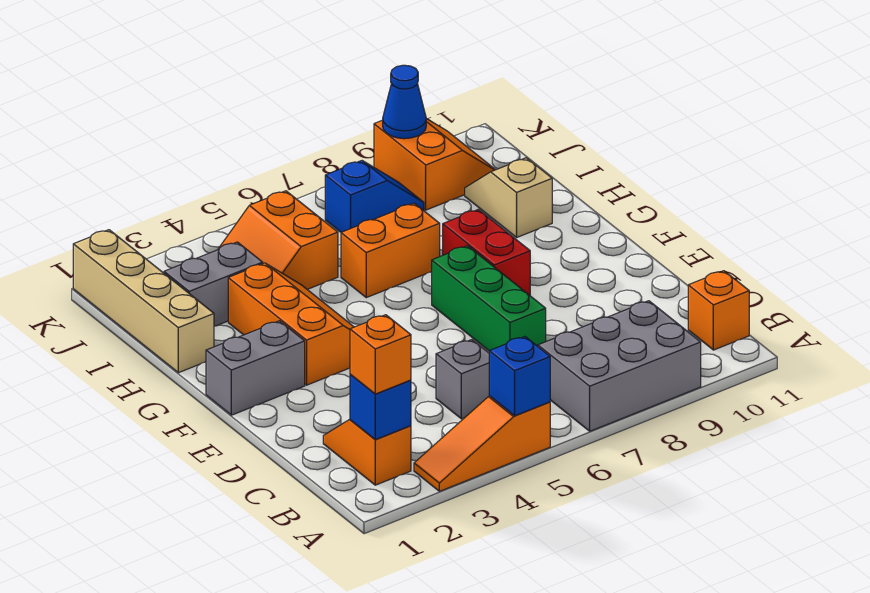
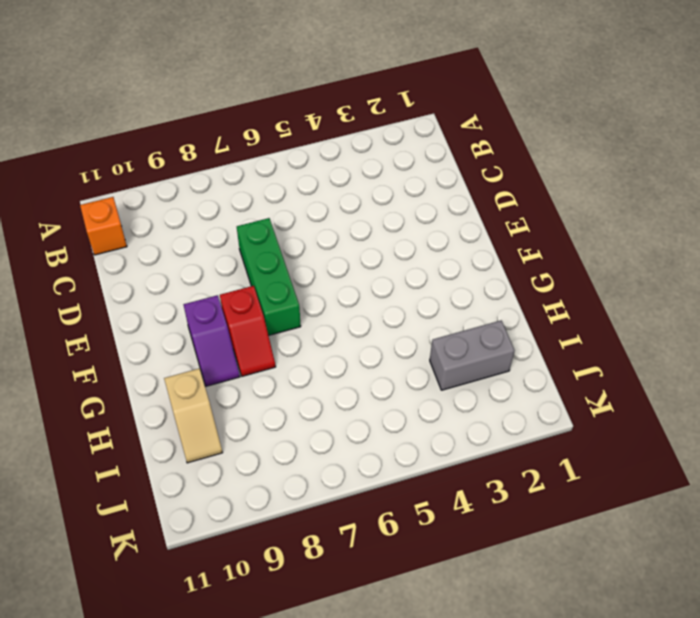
red 1x2 slope [220,286,276,376] -> red 1x2 brick [443,209,530,295]
purple 1x2 slope [183,295,240,386] -> none
none -> orange 1x3 slope [414,396,550,491]
none -> grey 2x3 brick [538,301,701,431]
none -> orange 1x2 slope [323,420,411,485]

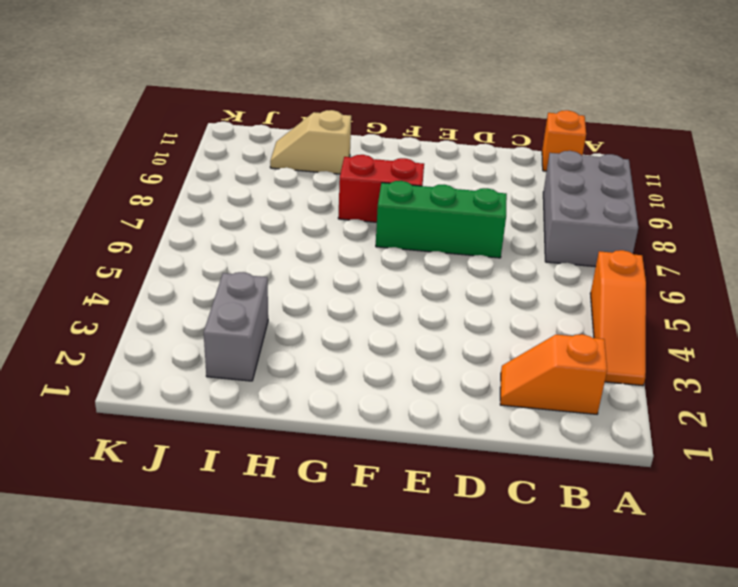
none -> grey 1x1 brick [436,340,489,419]
none -> grey 1x2 brick [206,321,305,415]
none -> orange 2x3 slope [228,263,353,385]

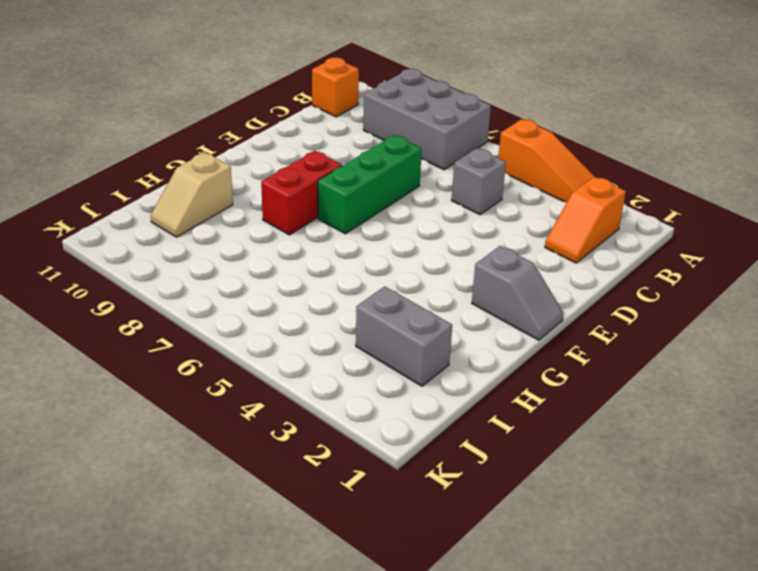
grey 1x2 slope [472,246,563,340] -> grey 1x2 brick [206,321,305,415]
none -> orange 2x3 slope [228,263,353,385]
none -> tan 1x4 brick [73,230,214,373]
none -> orange 1x2 brick [341,203,440,298]

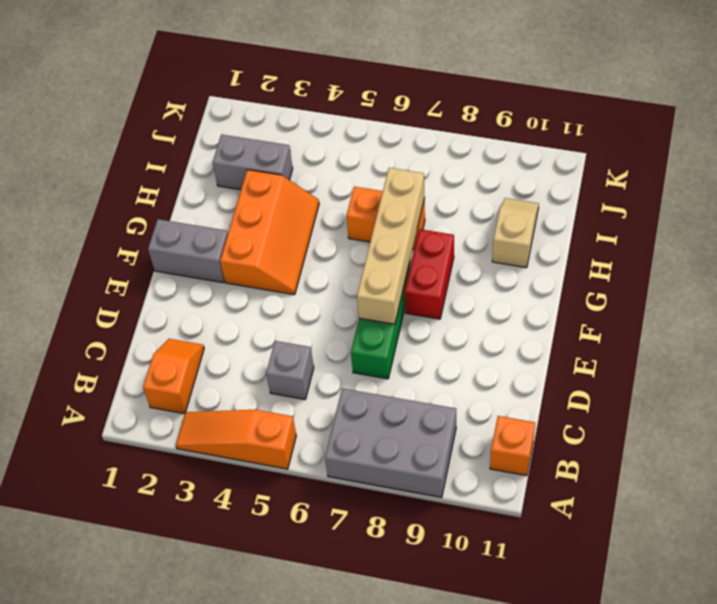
tan 1x4 brick [357,168,425,324] -> tan 1x4 brick moved to [73,230,214,373]
none -> orange 2x2 slope [218,191,338,289]
none -> blue 1x2 slope [325,161,424,232]
none -> orange 2x2 slope [374,119,495,210]

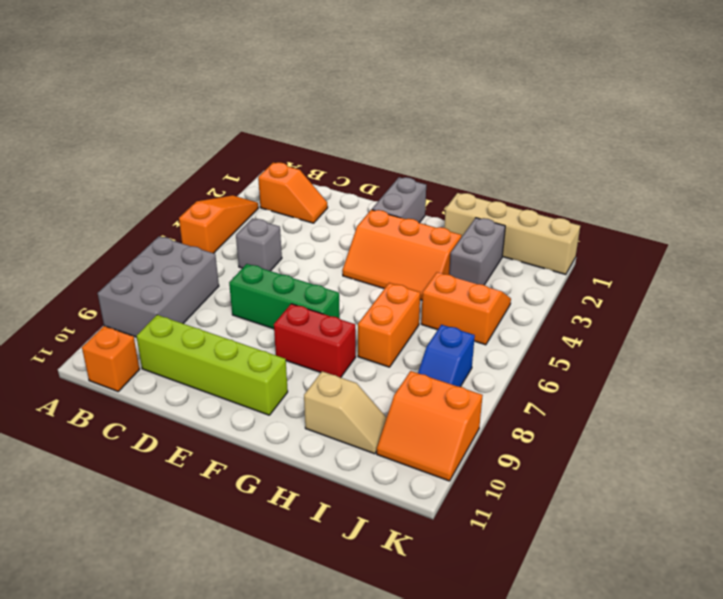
lime 1x4 brick [136,315,288,415] -> none
none -> blue 1x1 brick [489,337,550,416]
none -> blue 1x1 brick [350,374,411,440]
none -> blue 1x1 cone [383,65,426,139]

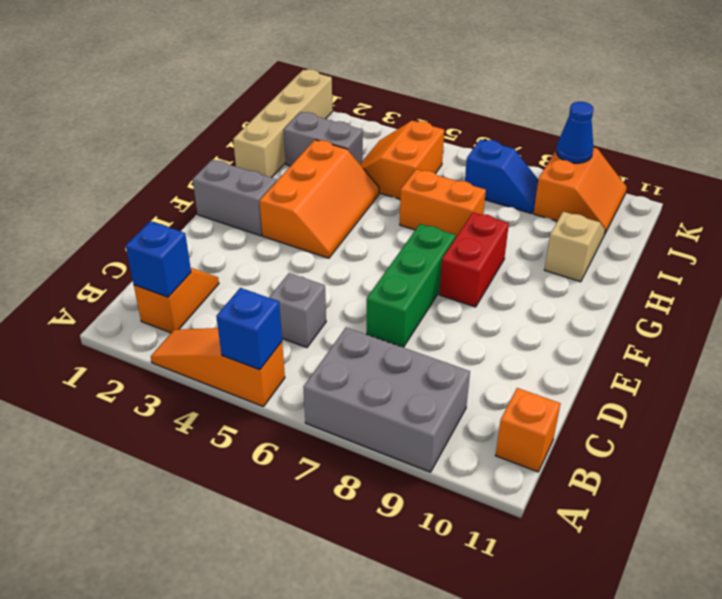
none -> orange 1x1 brick [350,315,411,394]

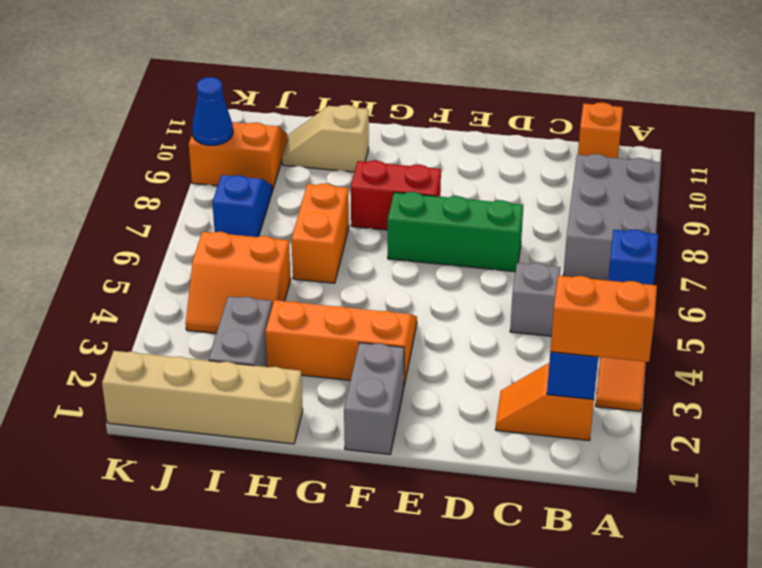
orange 1x2 brick [550,276,657,362] -> orange 1x1 brick [350,315,411,394]

